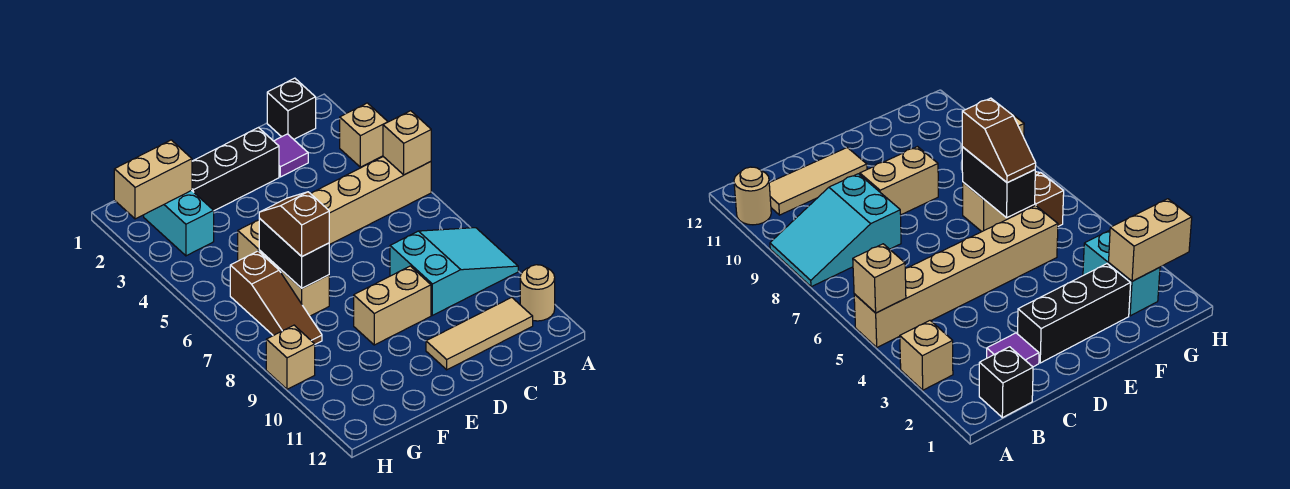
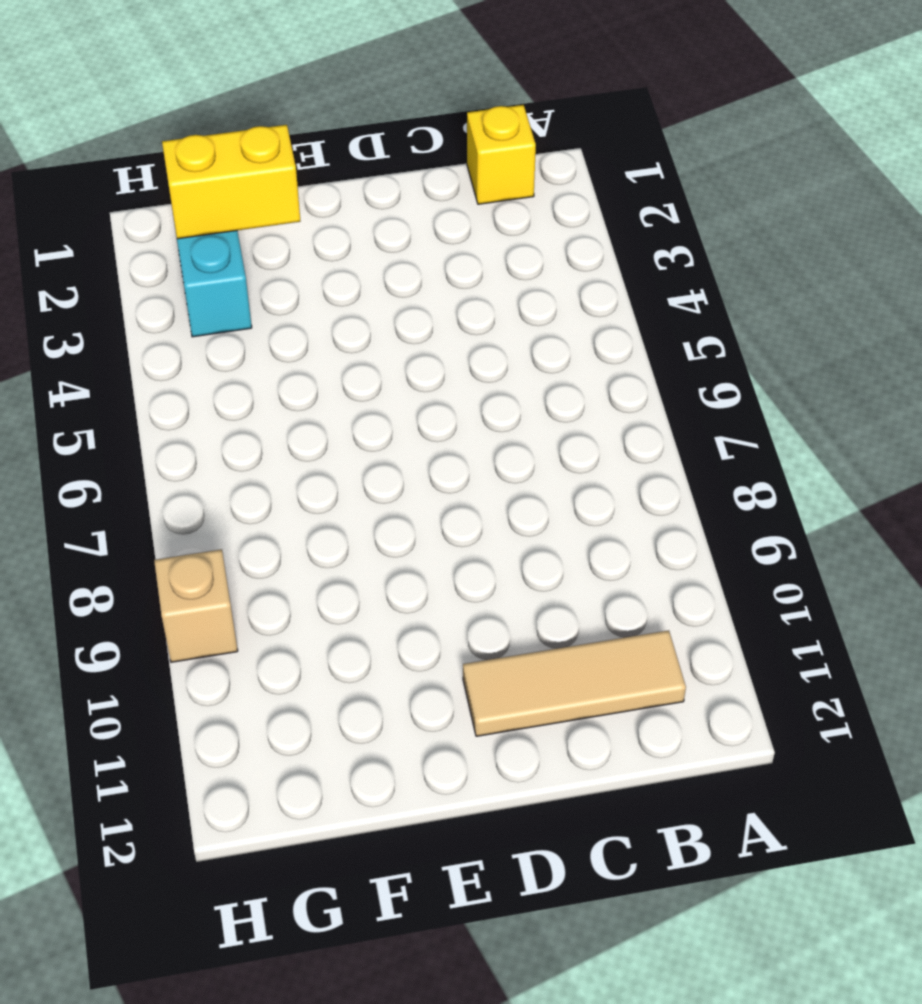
yellow 1x1 brick [467,105,536,204] -> black 1x1 brick [267,78,316,139]
yellow 1x2 brick [162,125,300,239] -> tan 1x2 brick [114,140,192,219]
none -> tan 1x1 brick [340,103,388,167]
none -> tan 1x6 brick [238,157,431,270]
none -> cyan 2x3 slope [390,228,518,315]

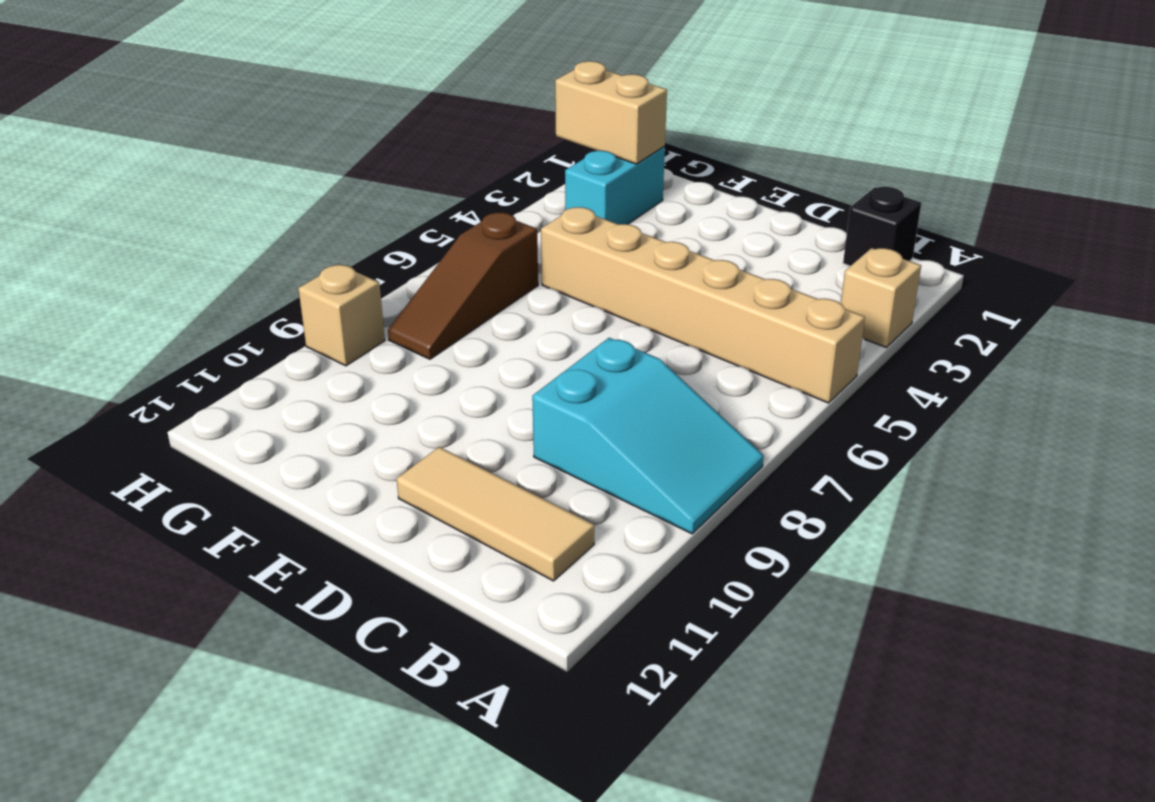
none -> tan 1x1 round brick [520,265,555,321]
none -> purple 1x1 tile [274,134,308,177]
none -> black 1x3 brick [192,127,279,211]

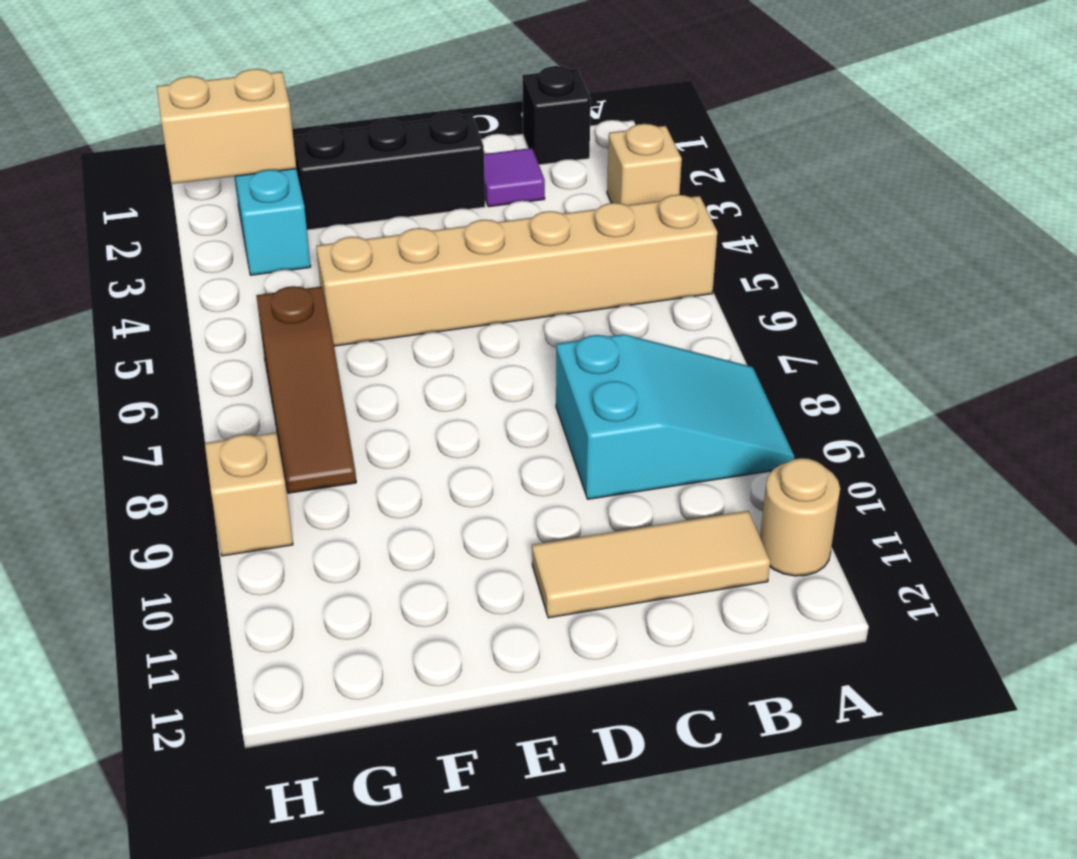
none -> tan 1x2 brick [354,266,431,345]
none -> tan 1x1 brick [281,270,329,316]
none -> tan 1x1 brick [383,111,431,175]

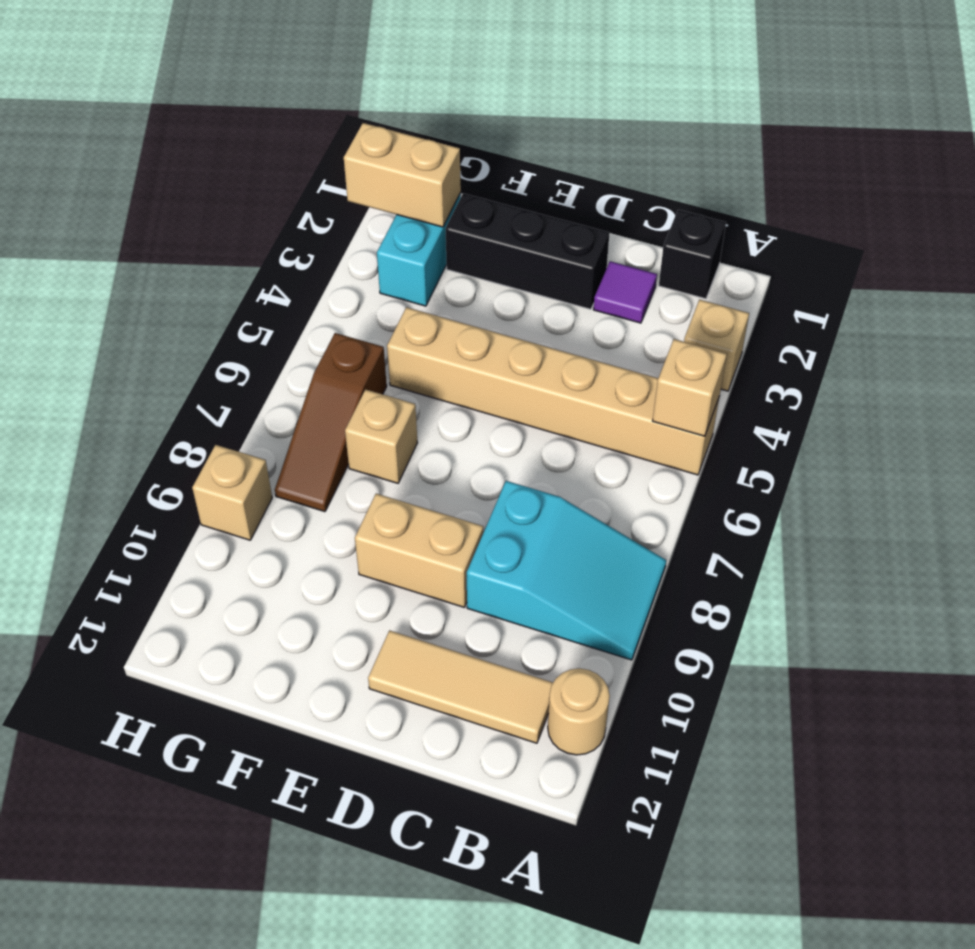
none -> black 1x2 brick [259,219,329,288]
none -> brown 1x2 slope [259,192,329,256]

